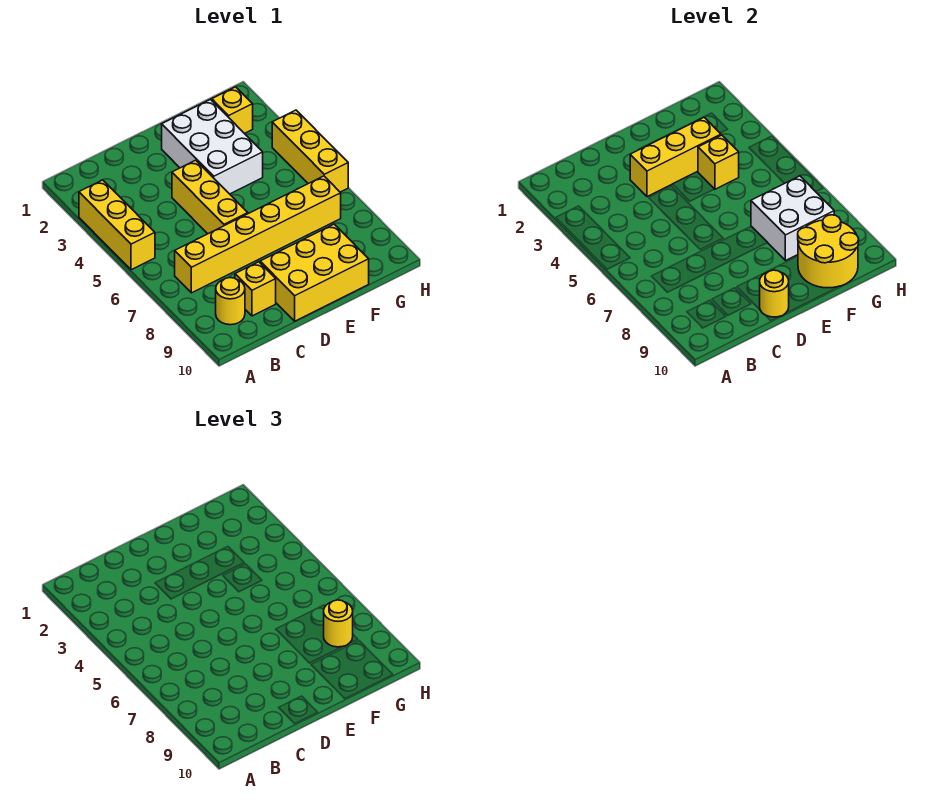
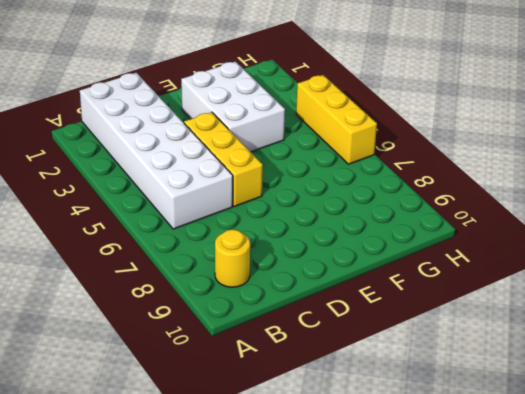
white 2x6 brick [80,73,233,229] -> none
none -> yellow 1x3 brick [79,180,155,270]
none -> yellow 1x6 brick [175,176,341,293]
none -> yellow 1x1 brick [235,262,276,316]

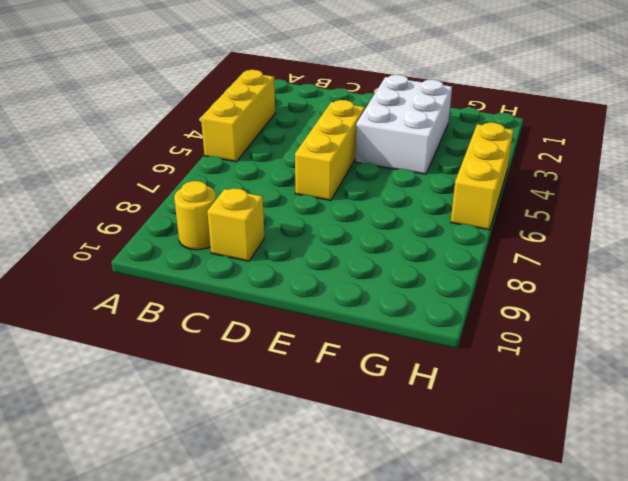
none -> yellow 1x6 brick [175,176,341,293]
none -> yellow 2x3 brick [260,224,369,321]
none -> yellow 1x1 brick [212,87,253,134]

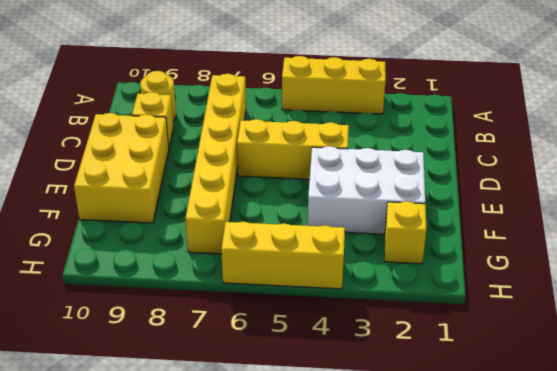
none -> yellow 1x3 brick [630,117,721,197]
none -> yellow 1x1 round brick [760,270,789,317]
none -> yellow 1x1 brick [698,135,739,189]

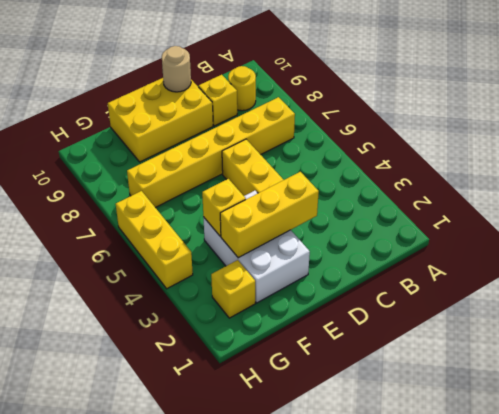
tan 1x1 round brick [162,46,191,92] -> yellow 1x1 round brick [760,270,789,317]
none -> yellow 1x3 brick [79,180,155,270]
none -> white 2x2 brick [751,176,834,261]
none -> yellow 2x2 round brick [798,215,859,288]

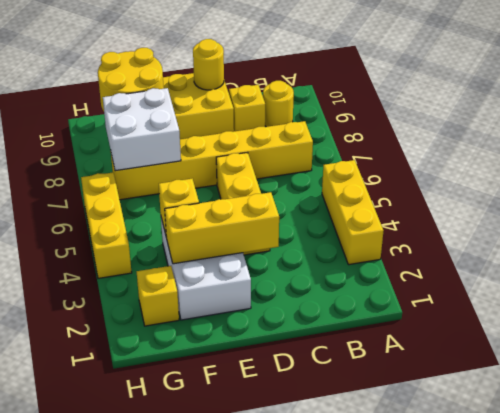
none -> yellow 1x1 round brick [324,600,353,647]

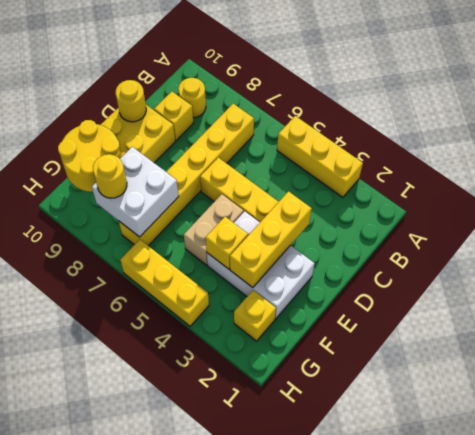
tan 1x2 brick [184,194,244,265] -> none

